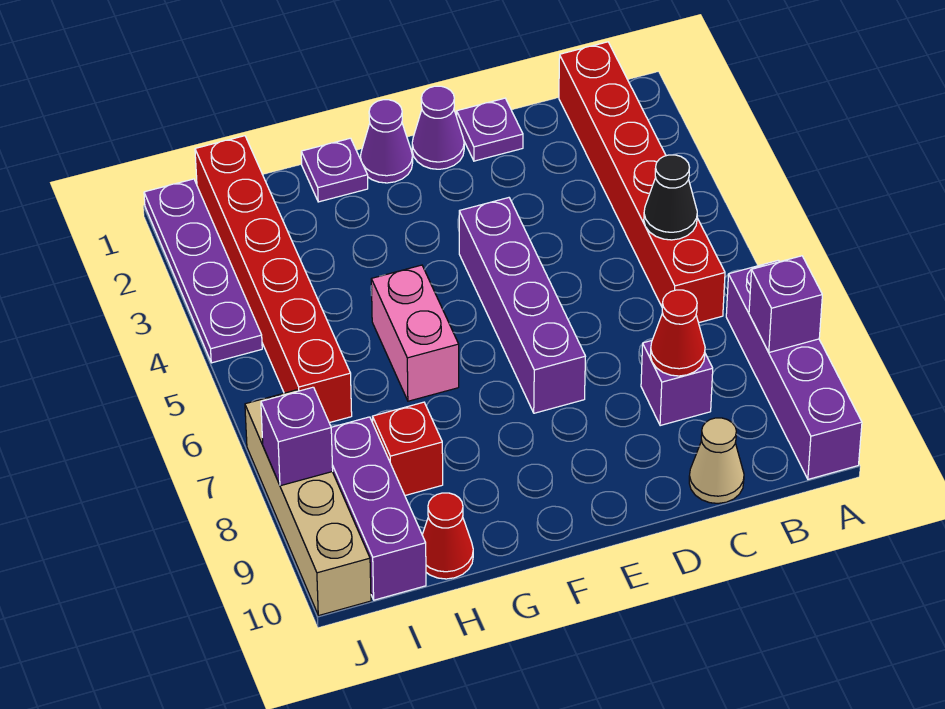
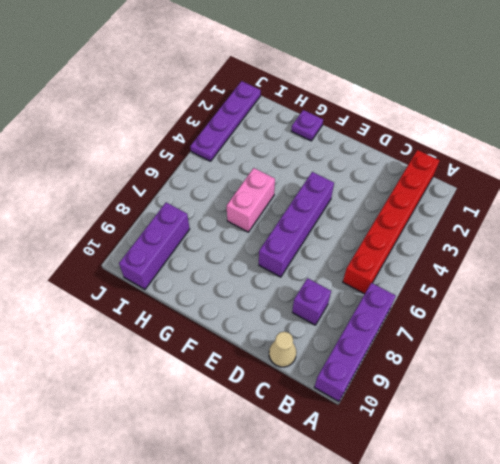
none -> purple 1x1 plate [457,98,523,161]
none -> purple 1x1 cone [412,86,464,169]
none -> purple 1x1 cone [360,100,413,183]

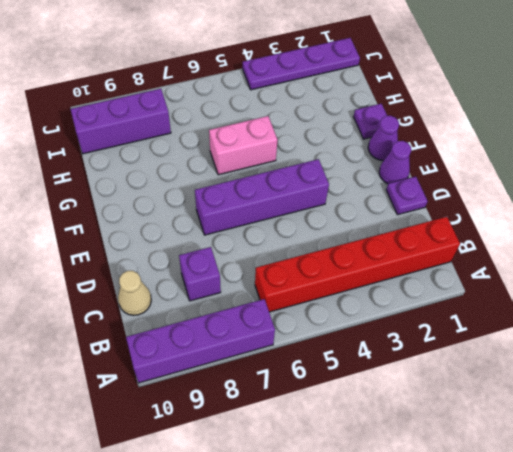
none -> red 1x1 brick [372,402,443,495]
none -> red 1x1 cone [422,493,473,579]
none -> red 1x6 brick [195,136,352,423]

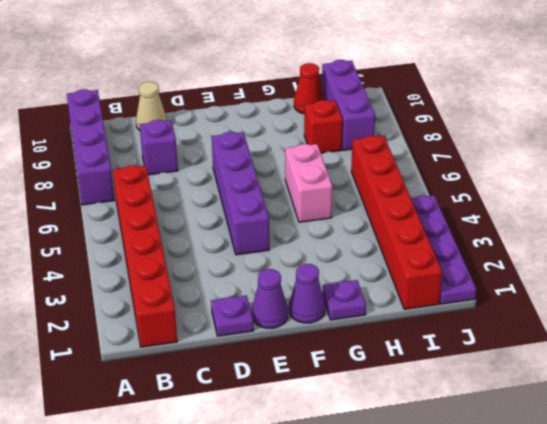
none -> tan 1x4 brick [245,390,371,616]
none -> purple 1x1 brick [749,256,822,352]
none -> black 1x1 cone [644,155,697,240]

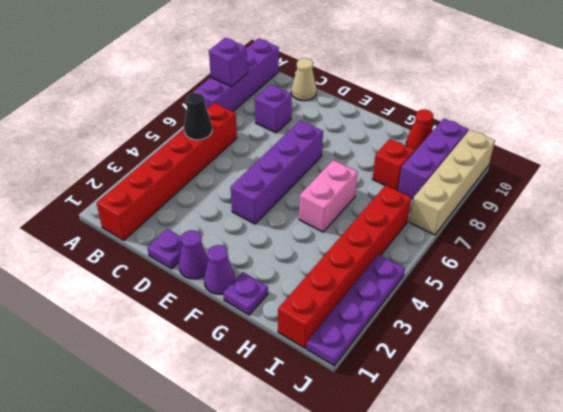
none -> red 1x1 cone [650,290,705,376]
none -> purple 1x1 brick [261,387,333,486]

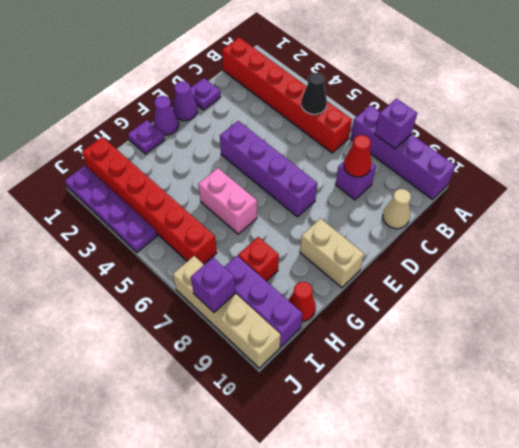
tan 1x2 brick [300,218,364,288] -> none

